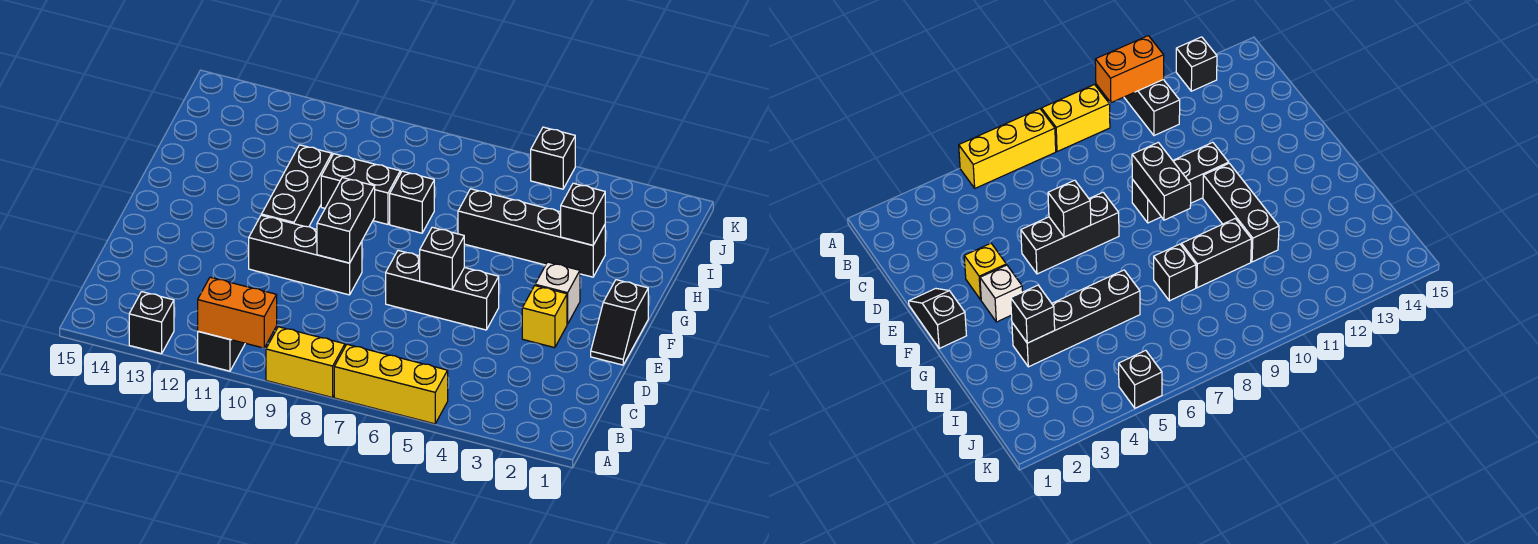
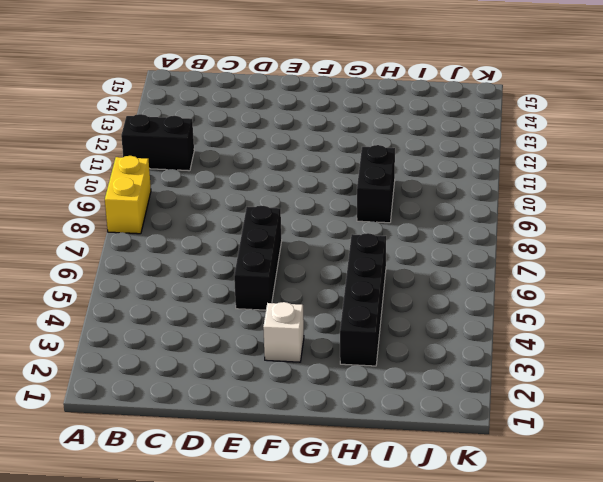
none -> yellow 1x3 brick [334,344,448,424]
none -> black 1x1 brick [129,292,174,354]
none -> black 1x2 slope [591,280,648,365]

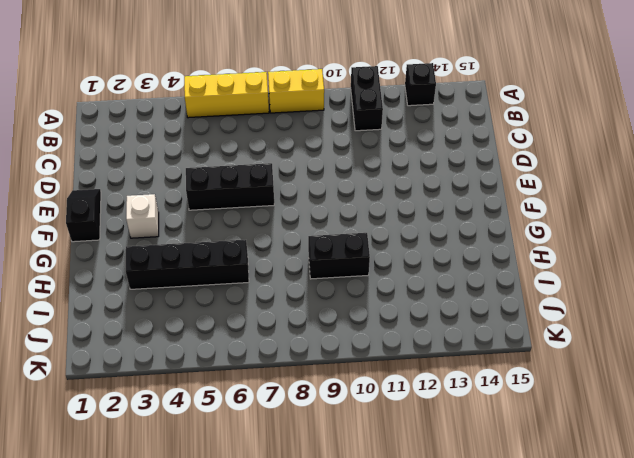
none -> yellow 1x1 brick [522,286,567,348]
none -> black 1x3 brick [249,215,362,295]
none -> black 1x3 brick [262,145,332,227]

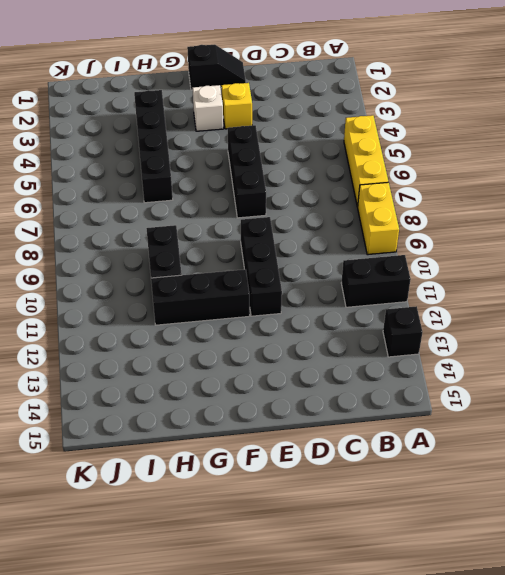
none -> black 1x1 brick [390,171,434,233]
none -> black 1x1 brick [531,127,575,189]
none -> orange 1x2 brick [198,277,277,348]

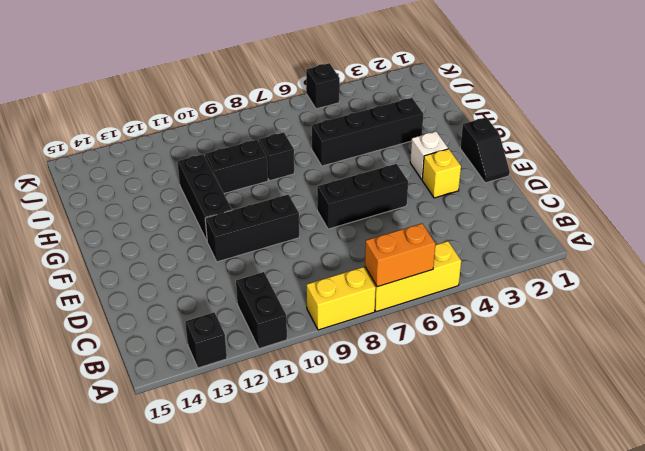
orange 1x2 brick [365,224,435,287] -> orange 1x2 brick moved to [198,277,277,348]
none -> black 1x1 brick [420,227,464,289]
none -> black 1x2 brick [317,178,375,263]
none -> black 1x1 brick [561,183,605,245]

